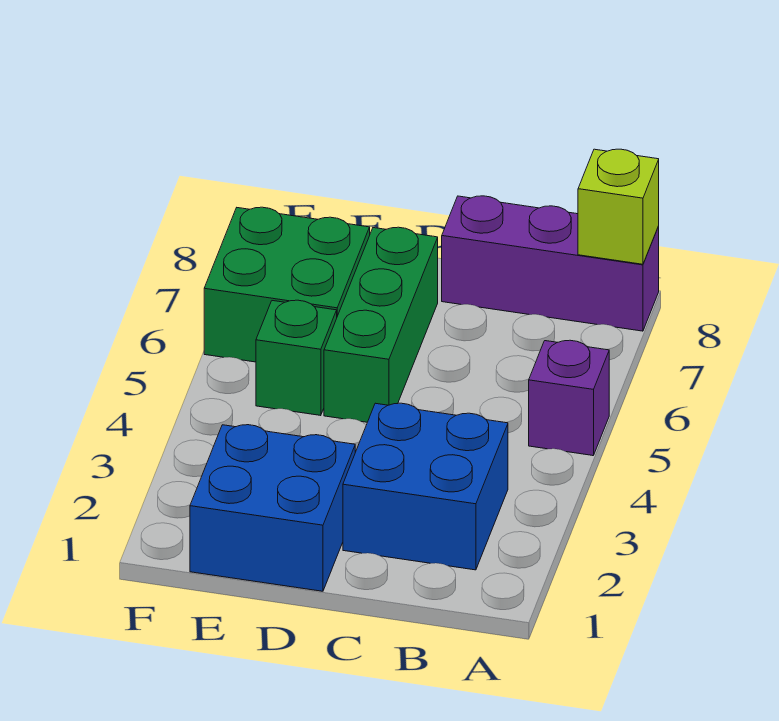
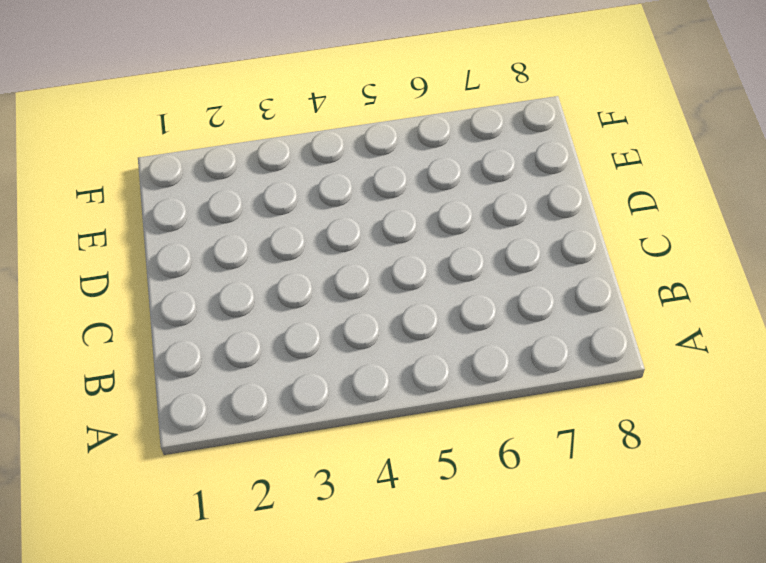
none -> purple 1x1 brick [529,340,609,456]
none -> purple 1x3 brick [442,196,659,331]

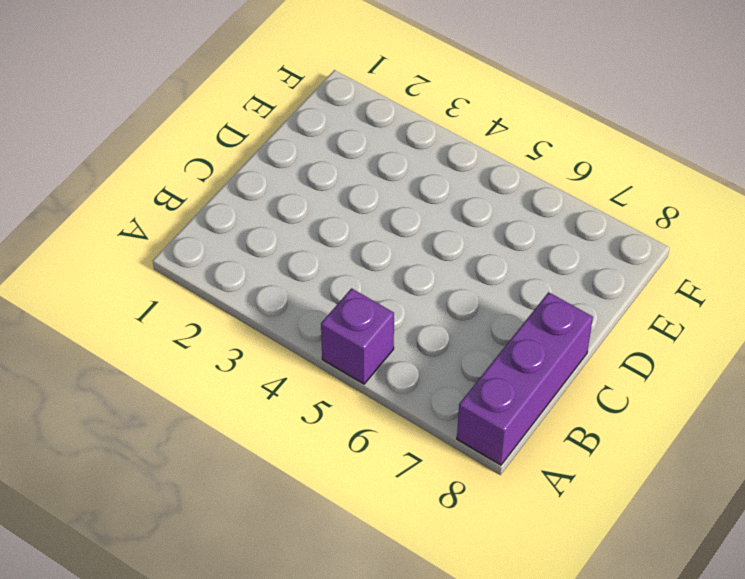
none -> blue 2x2 brick [343,403,508,570]
none -> blue 2x2 brick [190,425,355,591]

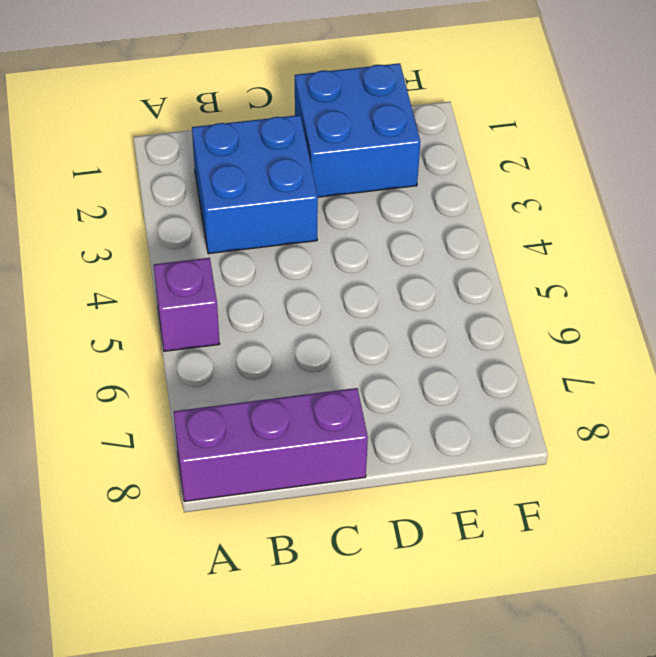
none -> green 1x3 brick [324,227,438,422]
none -> green 1x1 brick [256,300,337,416]

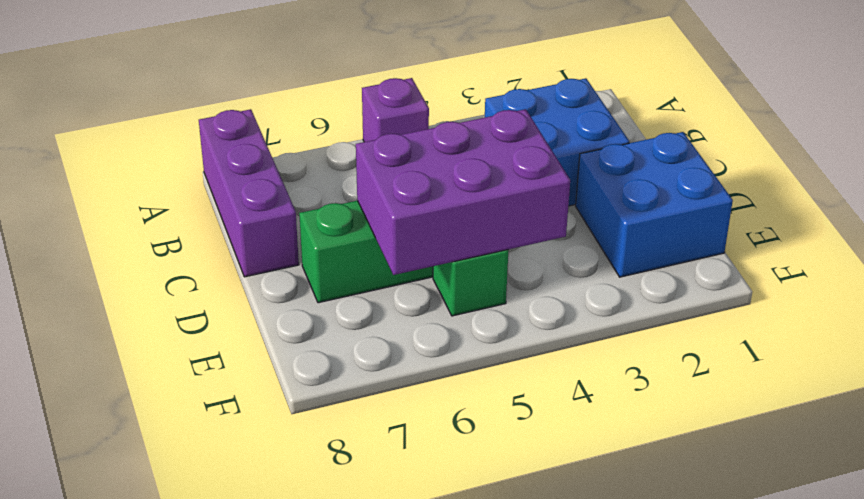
purple 2x3 brick [356,109,570,275] -> none
none -> green 2x2 brick [204,207,370,362]
none -> lime 1x1 brick [578,149,659,264]

